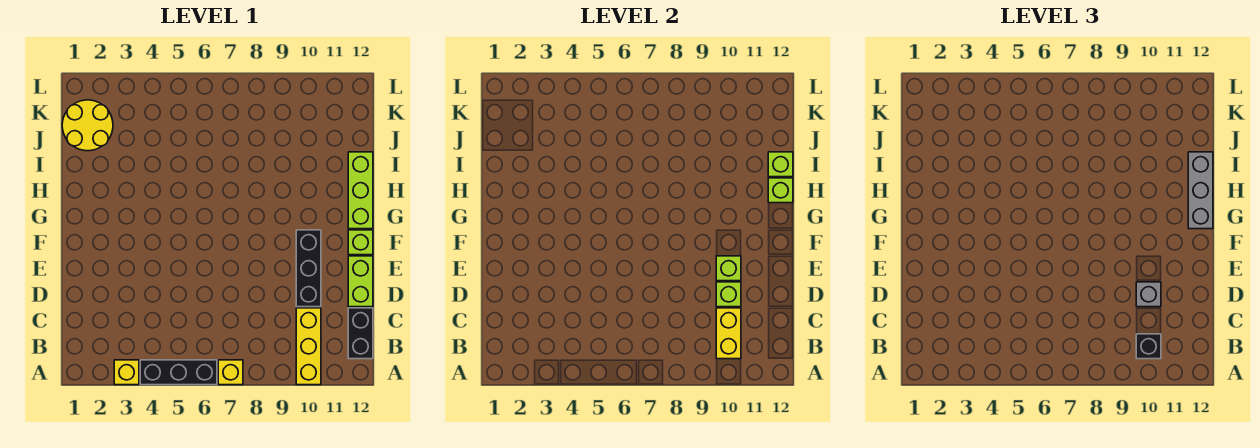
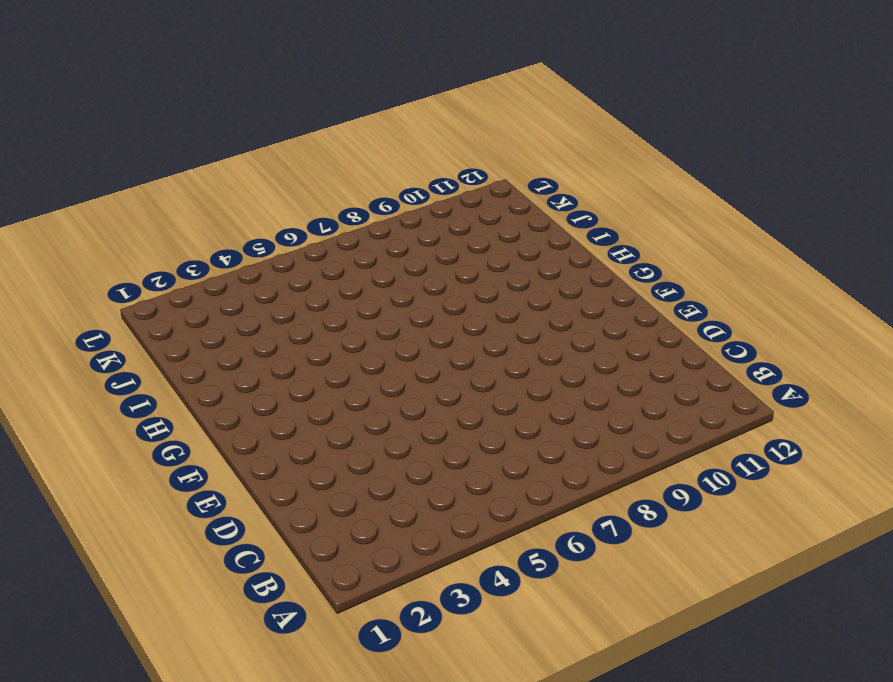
none -> yellow 1x1 brick [114,360,139,385]
none -> black 1x3 brick [140,360,217,385]
none -> yellow 1x1 brick [218,360,243,385]

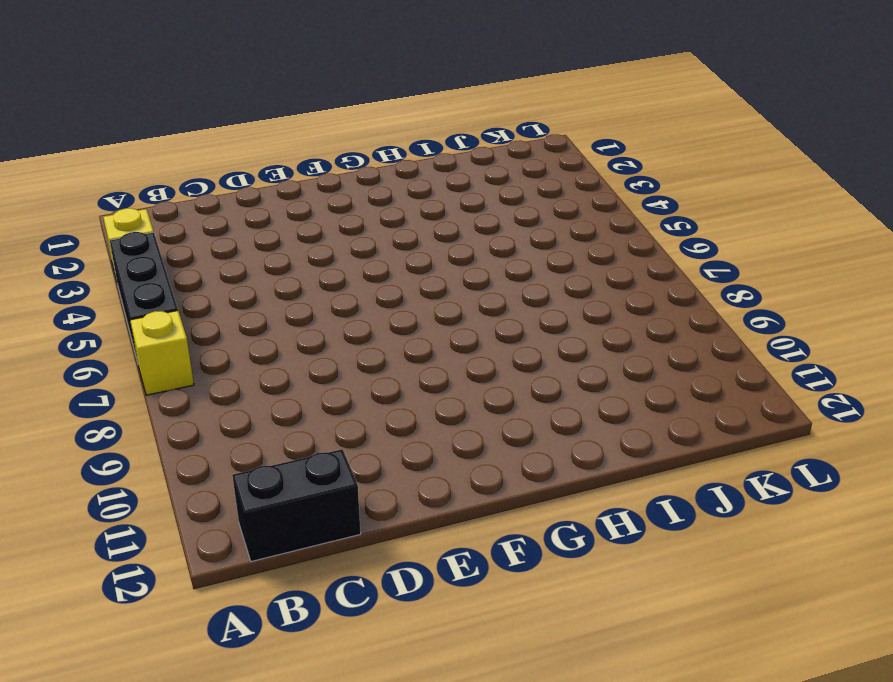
none -> yellow 1x3 brick [296,308,321,385]
none -> black 1x3 brick [296,230,321,307]
none -> lime 1x2 brick [348,256,373,307]

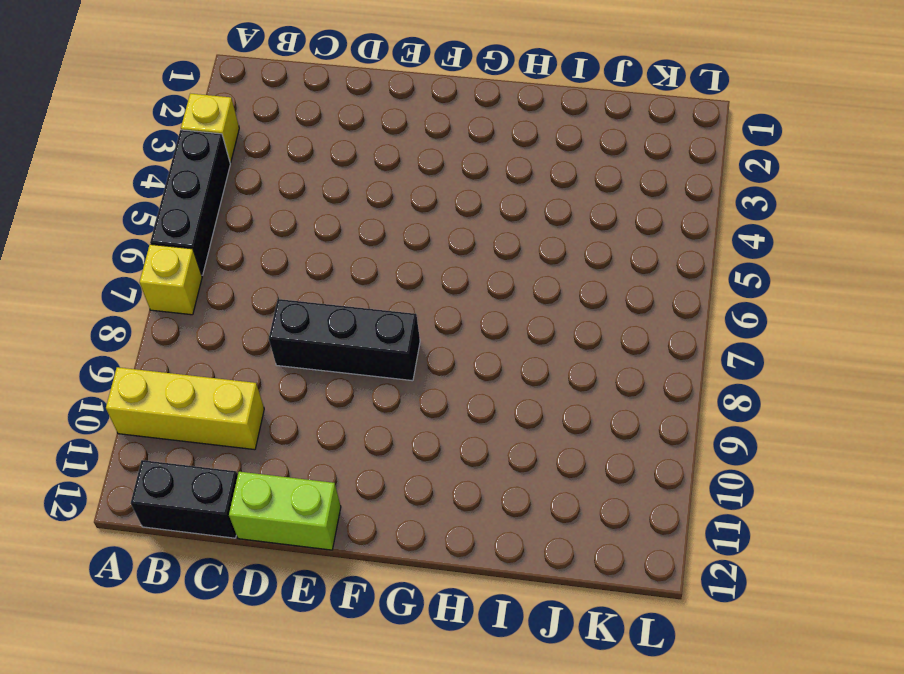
black 1x3 brick [269,299,420,381] -> black 1x3 brick moved to [296,230,321,307]
none -> lime 1x1 brick [348,230,373,255]
none -> lime 1x3 brick [348,152,373,229]
none -> yellow 2x2 round brick [62,100,113,151]

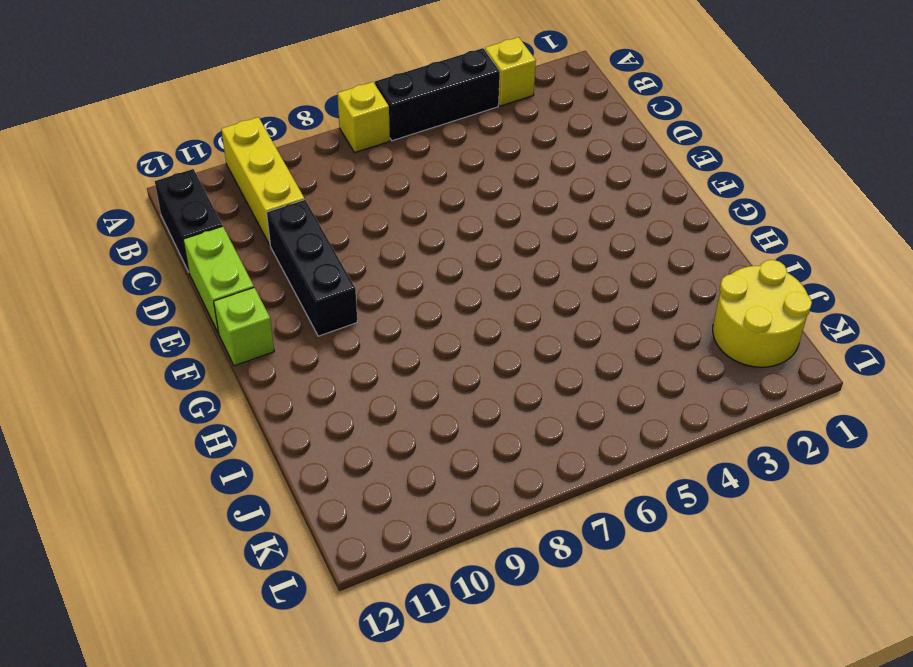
none -> lime 1x3 brick [348,152,373,229]
none -> yellow 1x2 brick [716,308,741,359]
none -> lime 1x1 brick [716,282,741,307]

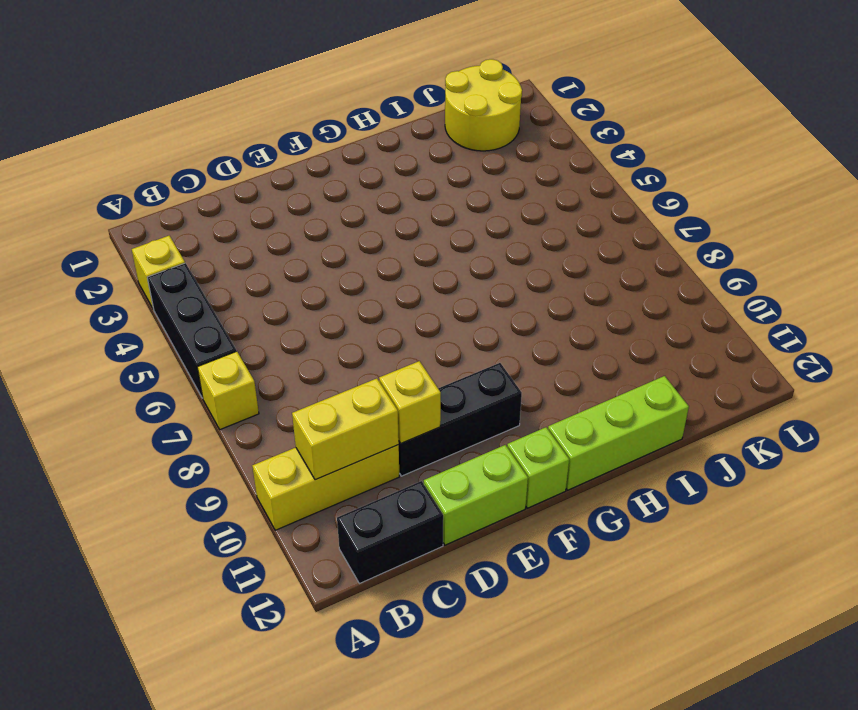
yellow 1x1 brick [379,361,441,443] -> lime 1x1 brick [716,282,741,307]
none -> lime 1x1 brick [716,256,741,281]
none -> lime 1x1 brick [768,178,793,203]
none -> lime 1x1 brick [768,152,793,177]

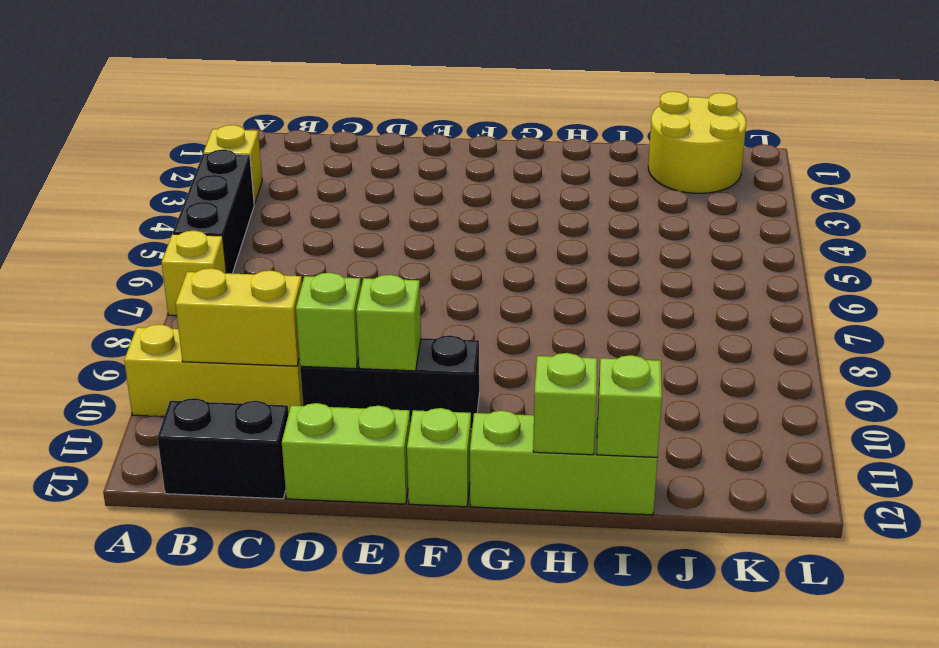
none -> black 1x1 brick [1136,334,1161,359]
none -> grey 1x1 brick [1136,282,1161,307]
none -> grey 1x3 brick [1188,152,1213,229]

